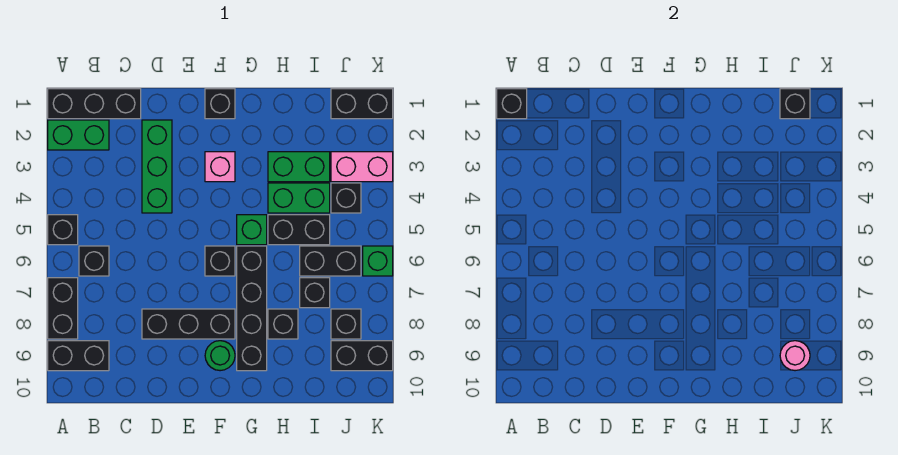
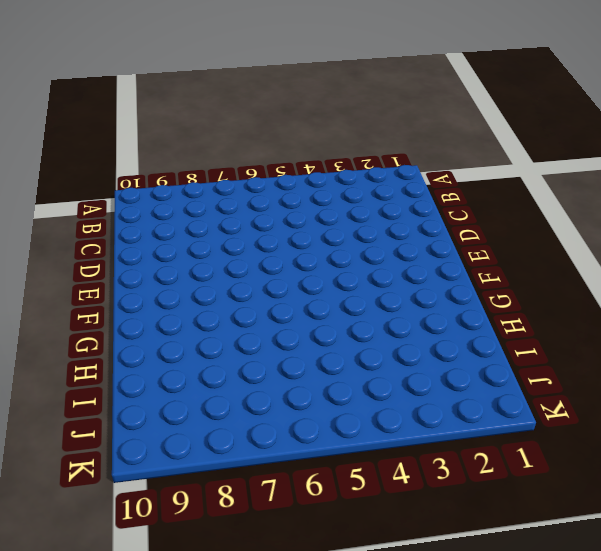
none -> black 1x3 brick [48,89,141,119]
none -> green 1x2 brick [48,120,109,150]
none -> black 1x1 brick [48,215,78,245]

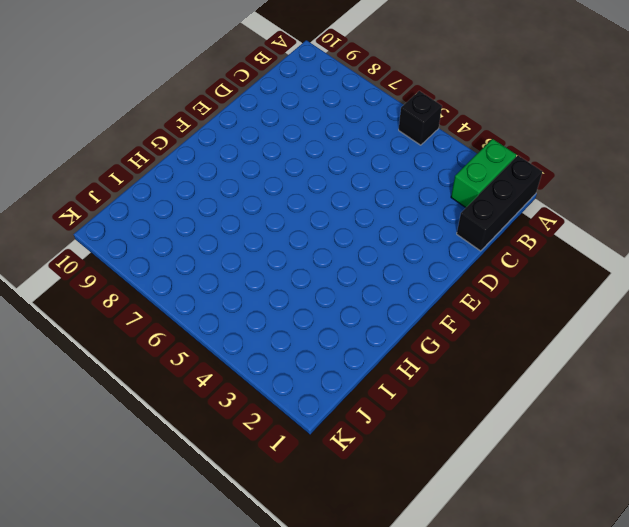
none -> black 1x2 brick [48,278,78,339]
none -> black 1x2 brick [48,341,109,371]
none -> black 1x1 brick [79,246,109,276]

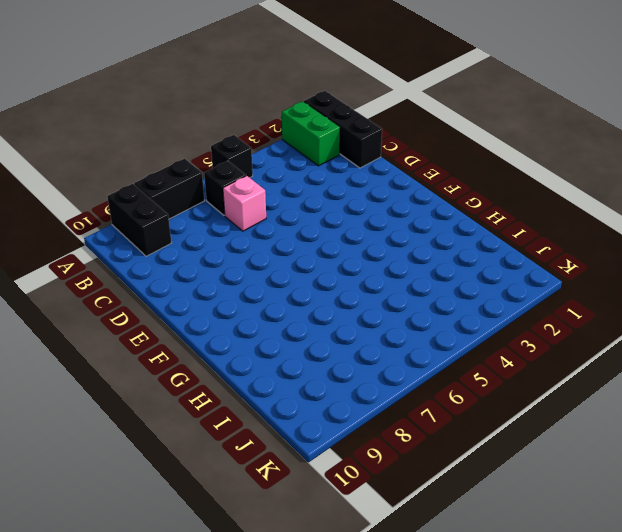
pink 1x1 brick [223,176,266,231] -> pink 1x1 brick moved to [205,152,235,182]
none -> green 1x3 brick [142,120,172,213]
none -> black 1x3 brick [142,309,235,339]
none -> black 1x1 brick [205,89,235,119]

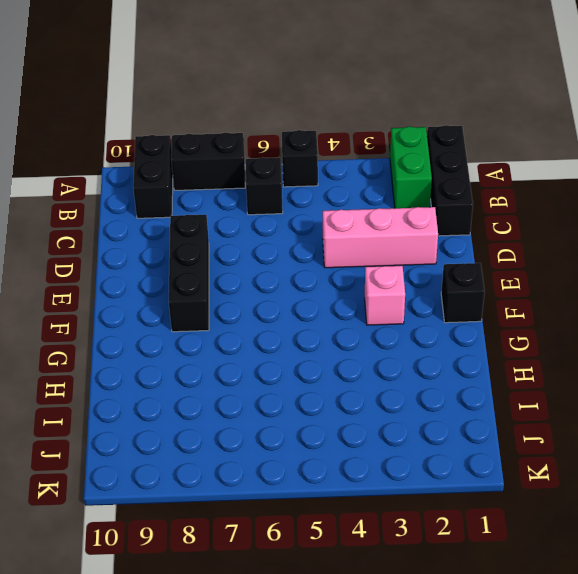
pink 1x3 brick [323,207,438,268] -> green 1x3 brick [142,120,172,213]
none -> black 1x1 brick [205,246,235,276]
none -> green 1x1 round brick [205,341,235,371]
none -> green 1x1 brick [237,215,267,245]

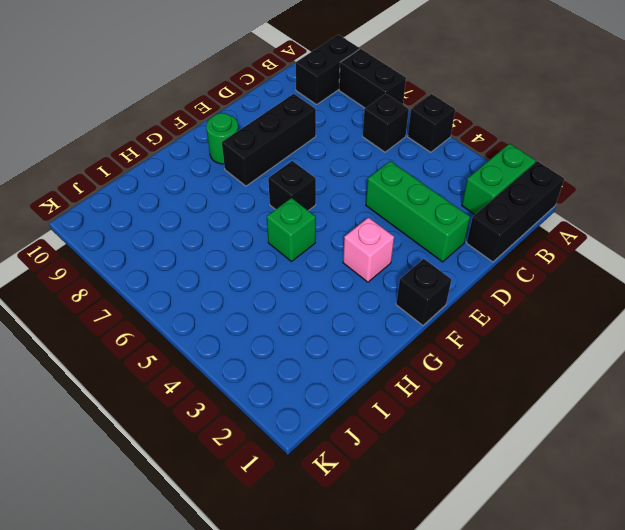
none -> black 1x4 brick [237,246,267,371]
none -> green 1x2 brick [268,152,330,182]
none -> green 1x2 brick [268,183,330,213]

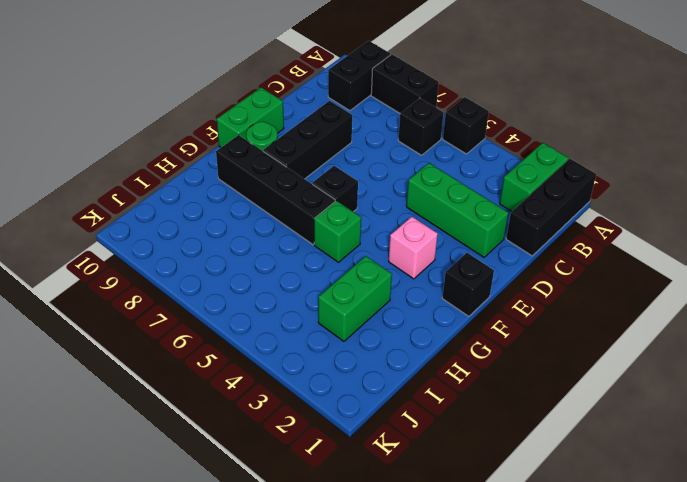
green 1x2 brick [217,87,284,147] -> green 1x2 brick moved to [268,183,330,213]
none -> black 1x2 brick [268,215,330,245]
none -> black 1x1 brick [268,309,298,339]
none -> black 1x2 brick [300,246,361,276]

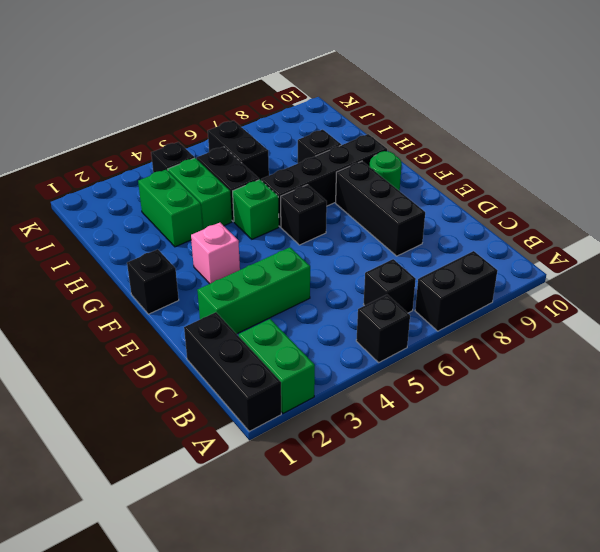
none -> black 1x2 brick [48,341,109,371]
none -> black 1x1 brick [300,278,330,308]
none -> black 1x2 brick [331,89,393,119]

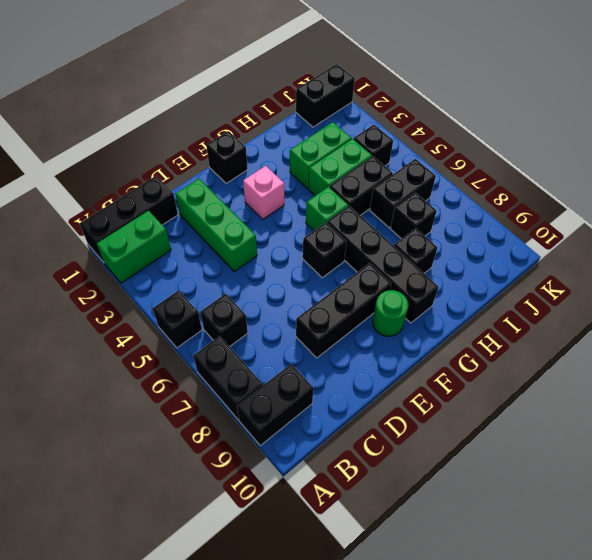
none -> pink 1x2 brick [331,152,393,182]
none -> black 1x1 brick [331,309,361,339]
none -> black 1x2 brick [331,341,393,371]

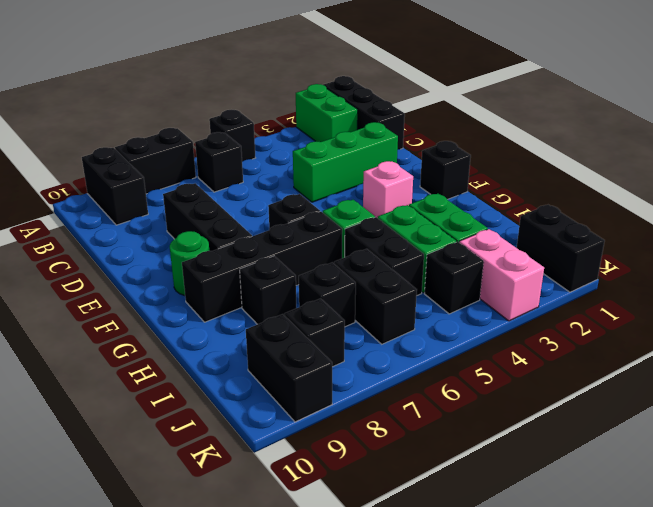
none -> green 1x1 brick [363,246,393,276]
none -> black 1x1 brick [497,89,527,119]
none -> black 1x1 brick [780,89,810,119]

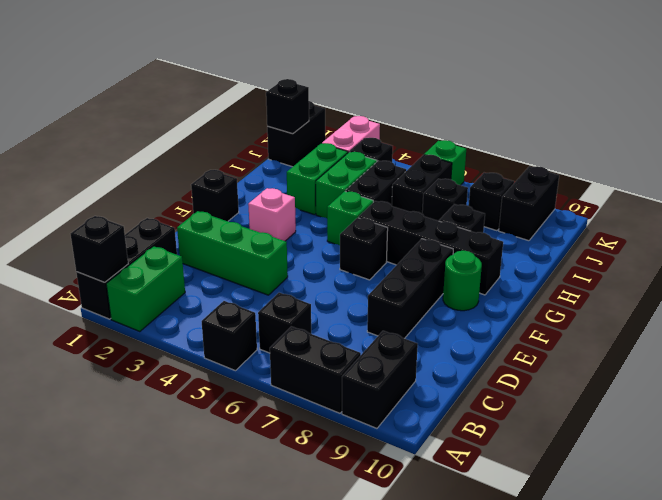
none -> pink 1x1 round brick [780,341,810,371]

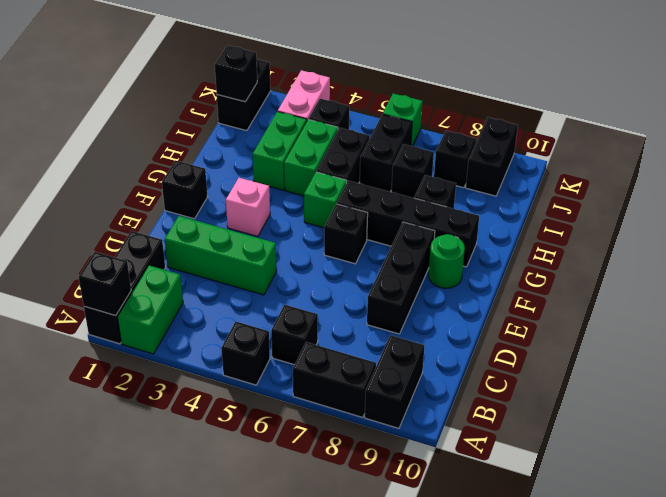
none -> pink 1x1 round brick [780,341,810,371]

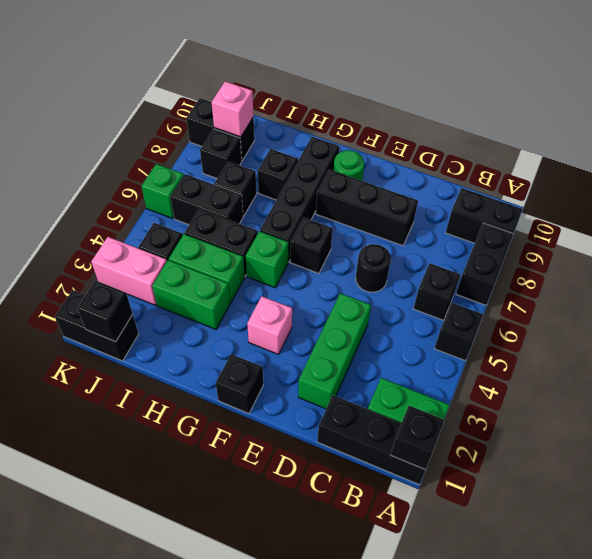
black 1x1 round brick [356,244,391,292] -> none
pink 1x1 brick [212,81,254,137] -> pink 1x1 round brick [780,341,810,371]

